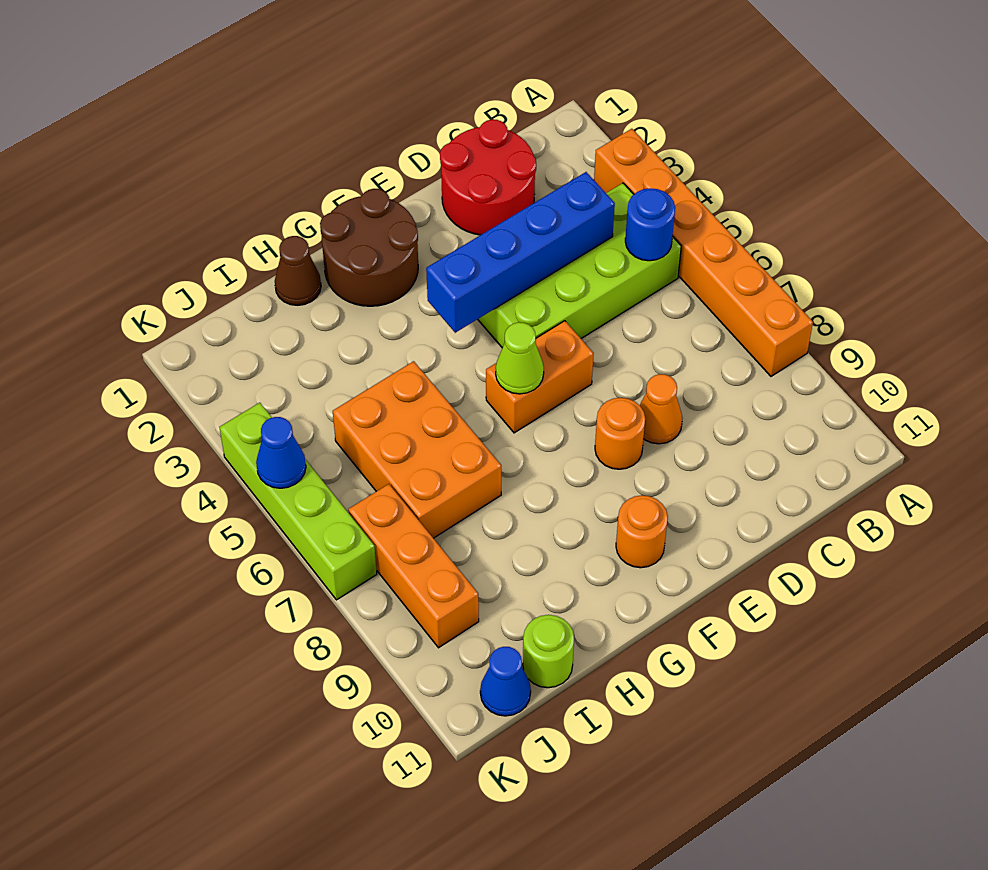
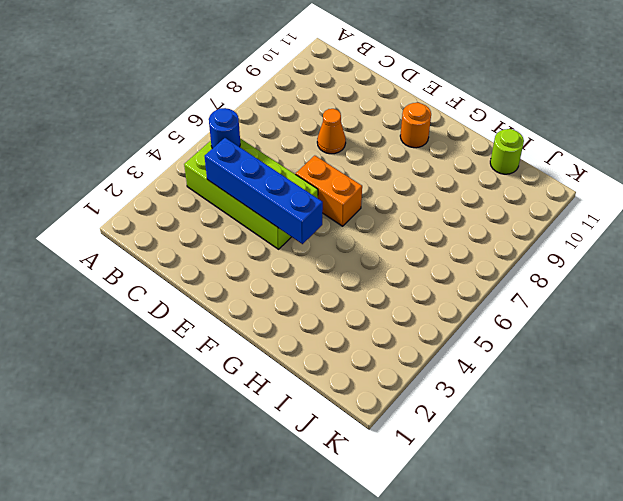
none -> orange 1x6 brick [594,129,813,376]
none -> red 2x2 round brick [440,119,536,235]
none -> orange 1x1 round brick [595,398,645,469]

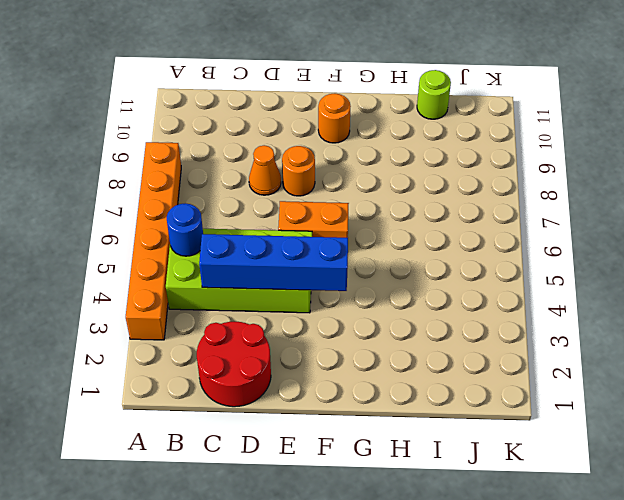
none -> brown 2x2 round brick [320,189,418,306]
none -> brown 1x1 cone [275,236,321,305]
none -> orange 2x3 brick [333,361,501,538]

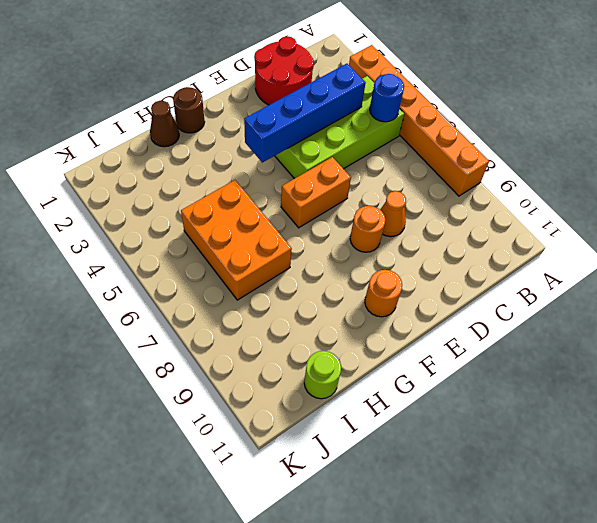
brown 1x1 round brick [173,87,205,133] -> brown 2x2 round brick [320,189,418,306]
none -> orange 1x3 brick [348,484,479,648]
none -> blue 1x1 cone [480,647,531,716]
none -> lime 1x4 brick [220,403,377,600]

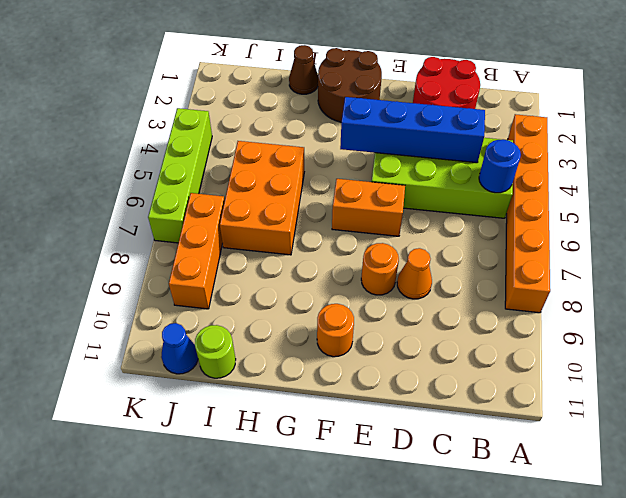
none -> lime 1x1 cone [496,322,544,394]
none -> blue 1x1 cone [256,417,306,488]

